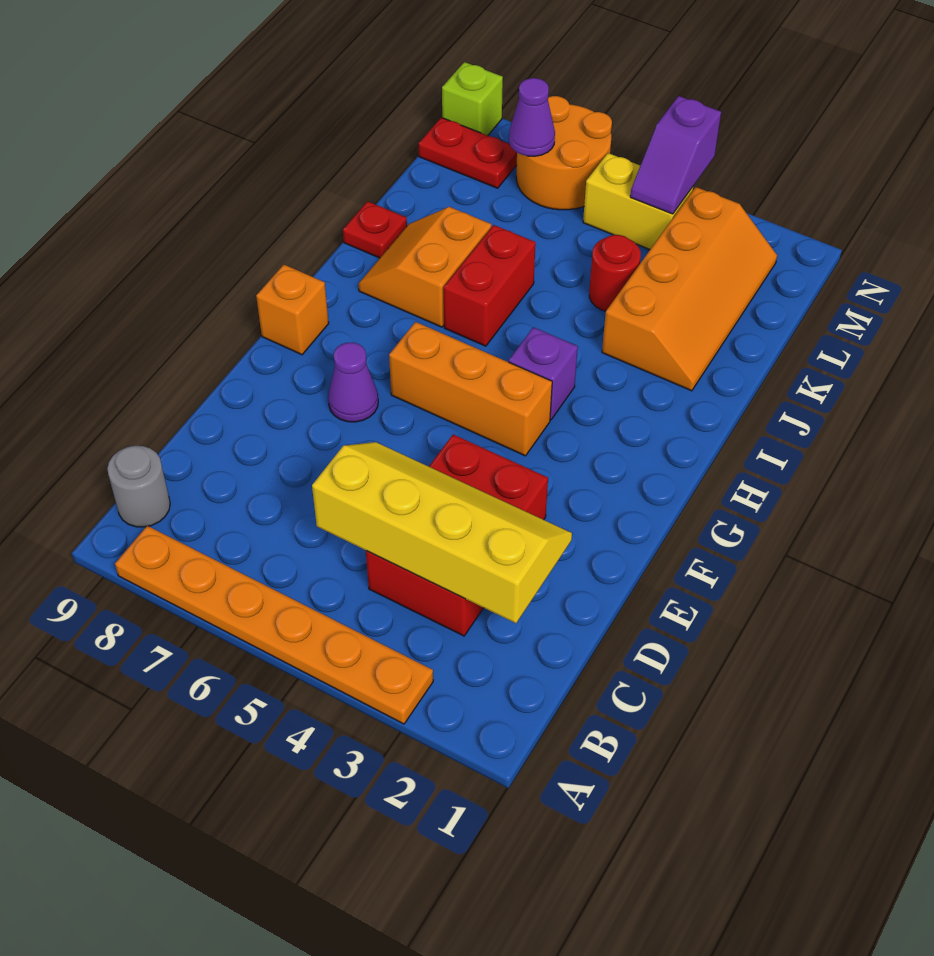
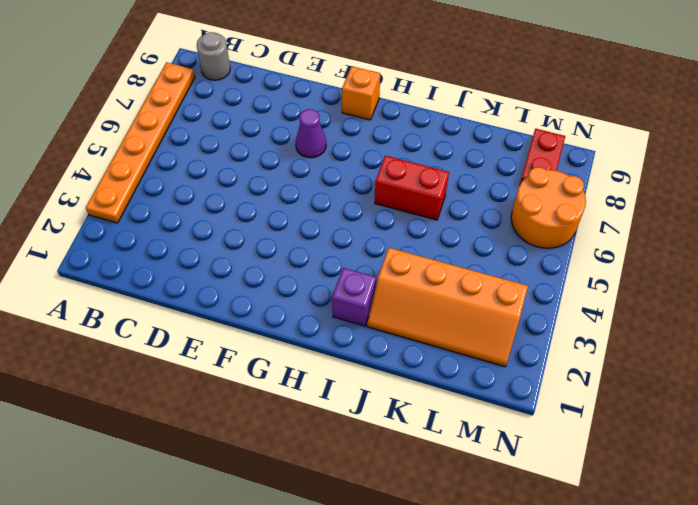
purple 1x1 brick [332,268,376,326] -> purple 1x1 brick moved to [509,327,578,420]
none -> red 2x3 brick [366,435,548,636]
none -> orange 1x3 brick [389,322,552,456]
none -> orange 2x2 slope [358,207,491,327]

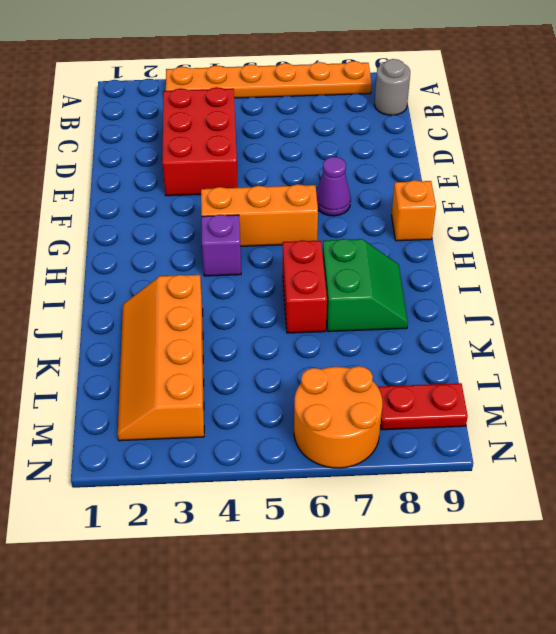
green 2x2 slope [323,239,408,332] -> orange 2x2 slope [358,207,491,327]
none -> red 1x1 plate [343,201,407,258]
none -> red 1x1 round brick [589,235,641,311]
none -> yellow 1x2 brick [583,153,693,249]

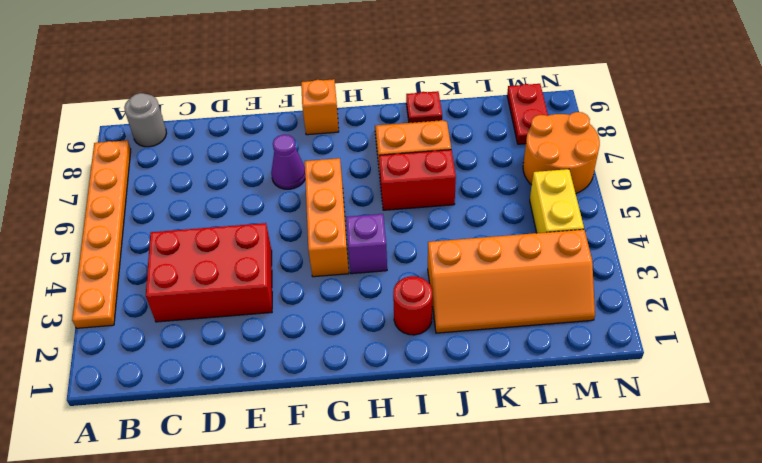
red 1x1 round brick [393,276,432,335] -> red 1x1 round brick moved to [589,235,641,311]
none -> lime 1x1 brick [442,62,503,135]
none -> yellow 2x4 slope [312,442,572,623]
none -> purple 1x2 slope [630,96,721,214]

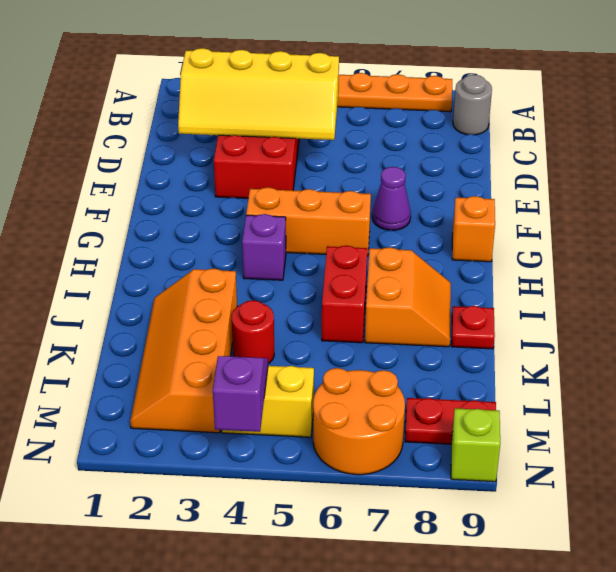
none -> purple 1x1 cone [509,78,555,156]

